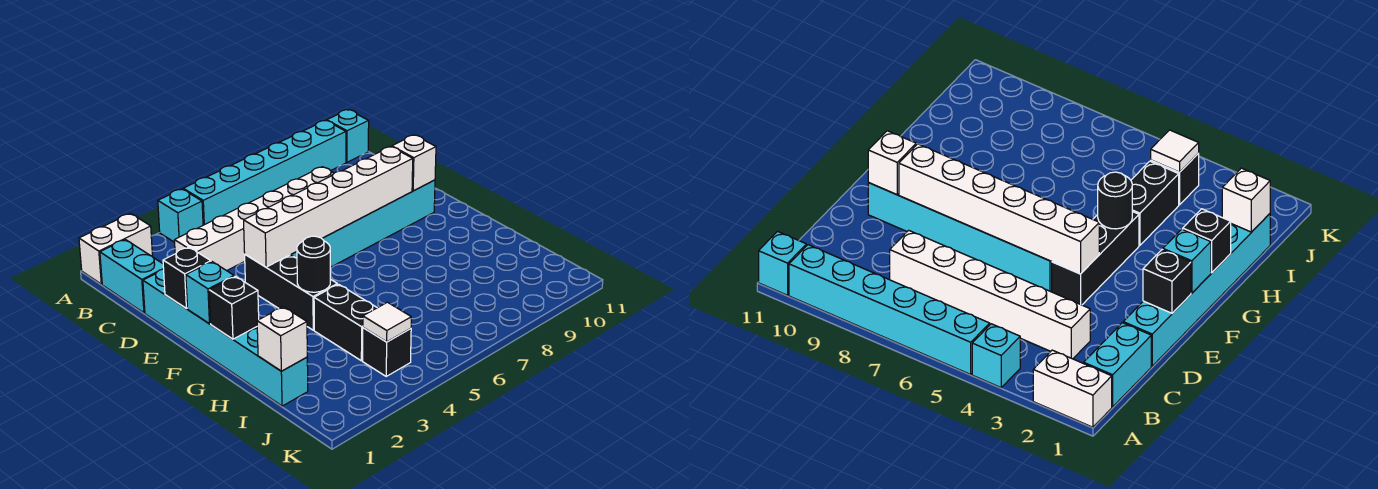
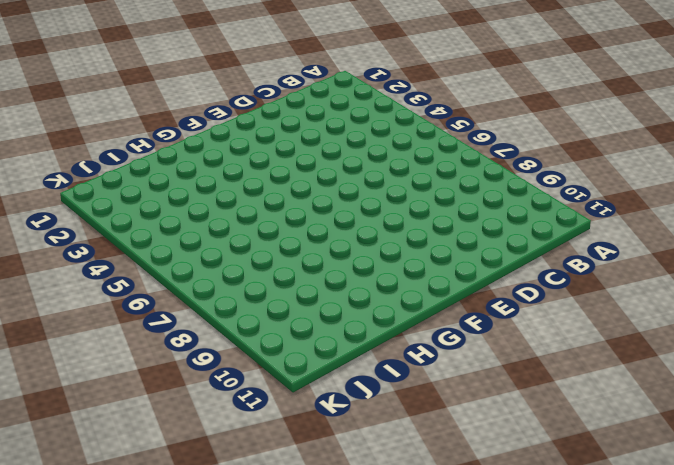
none -> white 1x2 brick [79,213,153,284]
none -> cyan 1x1 brick [158,189,203,242]
none -> cyan 1x6 brick [183,121,346,225]

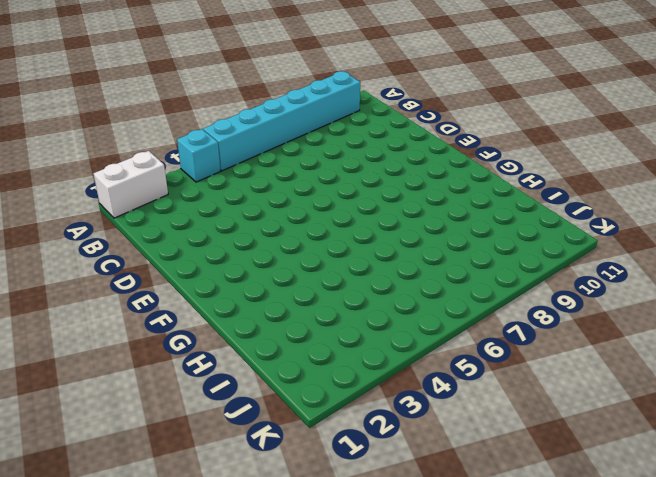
none -> cyan 1x1 brick [327,110,369,162]
none -> cyan 1x2 brick [100,240,164,313]
none -> white 1x6 brick [174,167,334,271]

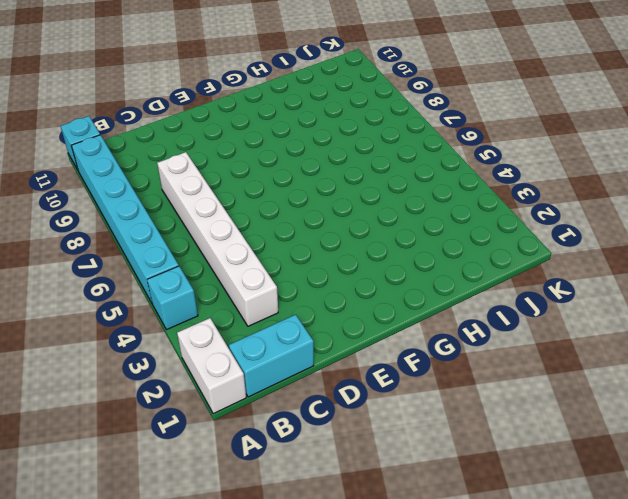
none -> cyan 1x6 brick [143,269,308,406]
none -> black 1x3 brick [245,255,337,330]
none -> cyan 1x6 brick [291,180,435,267]

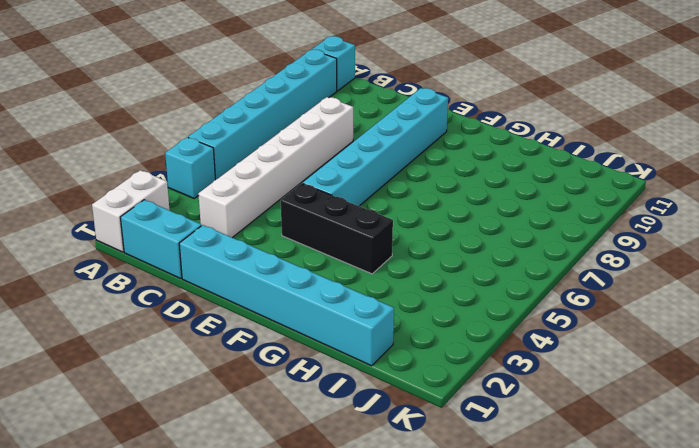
none -> black 1x2 brick [314,284,377,361]
none -> black 1x1 brick [363,328,411,376]
none -> black 1x1 brick [163,247,211,308]

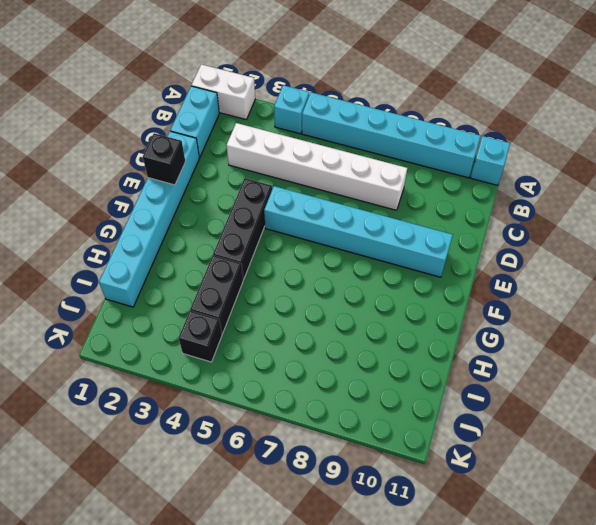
none -> white 1x6 brick [244,147,413,267]
none -> white 1x1 brick [392,135,436,191]
none -> cyan 1x1 brick [186,262,234,324]

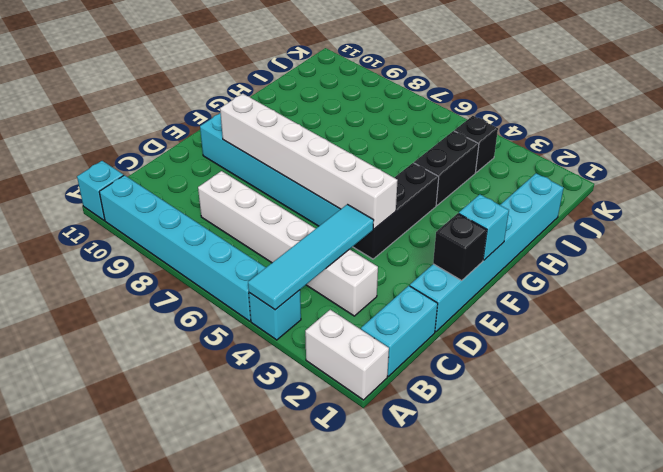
cyan 1x4 tile [248,204,374,310] -> none
none -> white 1x1 brick [392,135,436,191]
none -> black 1x1 brick [209,276,259,339]
none -> black 1x1 round brick [297,236,330,292]

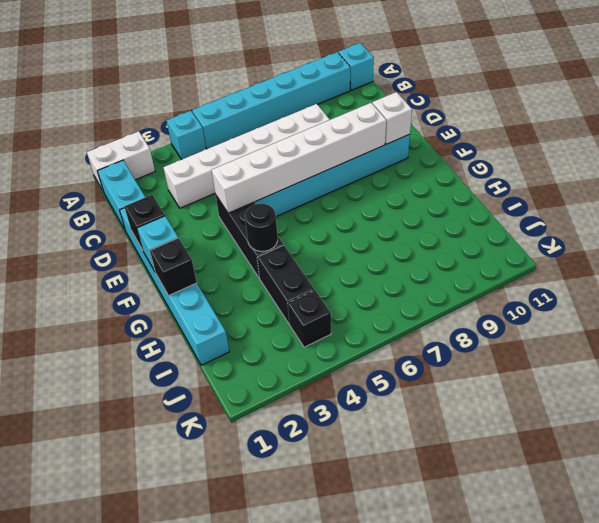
none -> white 1x1 brick [257,307,307,371]
none -> white 1x1 tile [363,302,411,342]

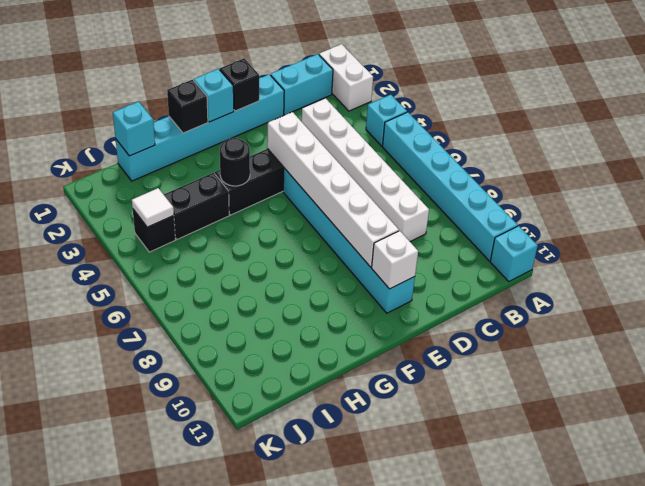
cyan 1x1 brick [113,102,155,156] -> white 1x1 brick [257,307,307,371]

